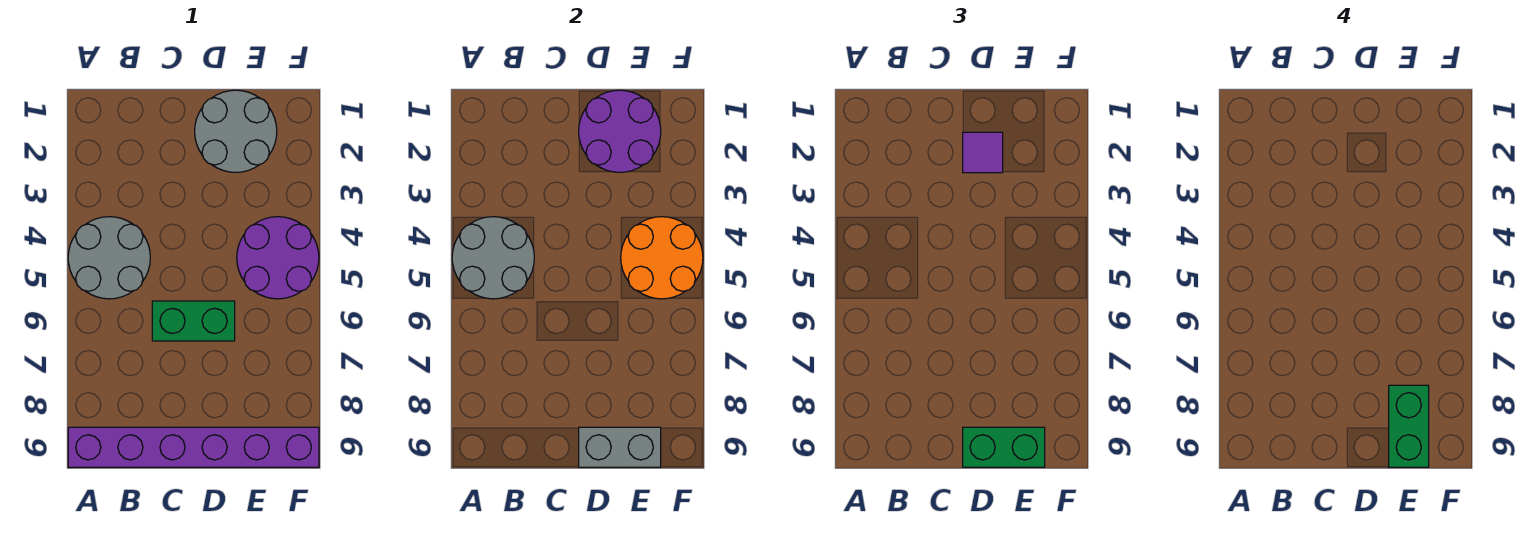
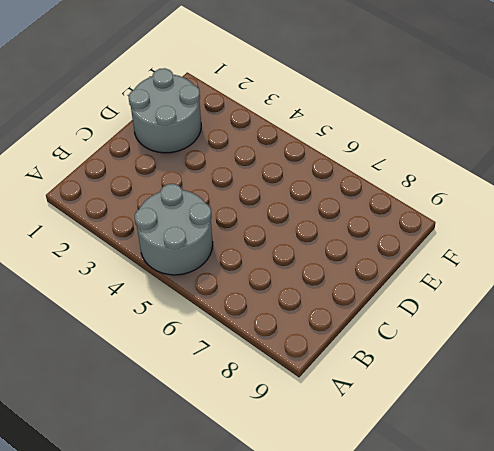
none -> purple 1x6 brick [68,427,319,467]
none -> green 1x2 brick [152,301,235,341]
none -> purple 2x2 round brick [237,217,319,299]

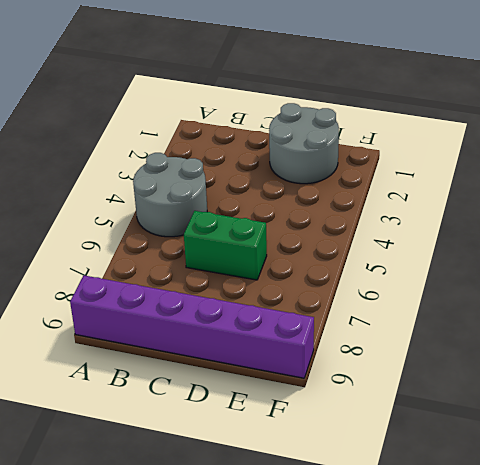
none -> purple 2x2 round brick [237,217,319,299]
none -> grey 2x2 round brick [452,217,534,299]
none -> purple 2x2 round brick [579,90,661,172]

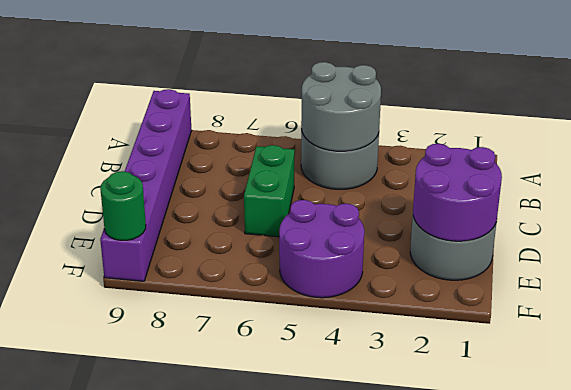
green 1x1 round brick [100,171,146,241] -> none
none -> grey 1x2 brick [579,427,661,467]
none -> orange 2x2 round brick [621,217,703,299]
none -> purple 1x1 tile [963,132,1003,173]

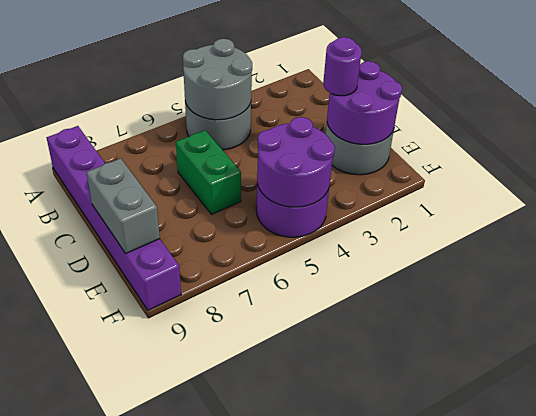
purple 1x1 round brick [323,37,362,96] -> purple 1x1 tile [963,132,1003,173]
purple 2x2 round brick [257,117,335,207] -> orange 2x2 round brick [621,217,703,299]
none -> green 1x2 brick [963,427,1045,467]
none -> green 1x2 brick [1389,385,1429,467]

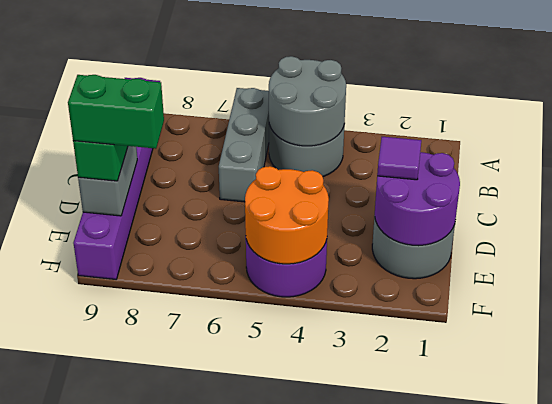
grey 1x3 brick [219,88,269,202] -> green 1x2 brick [152,301,235,341]

